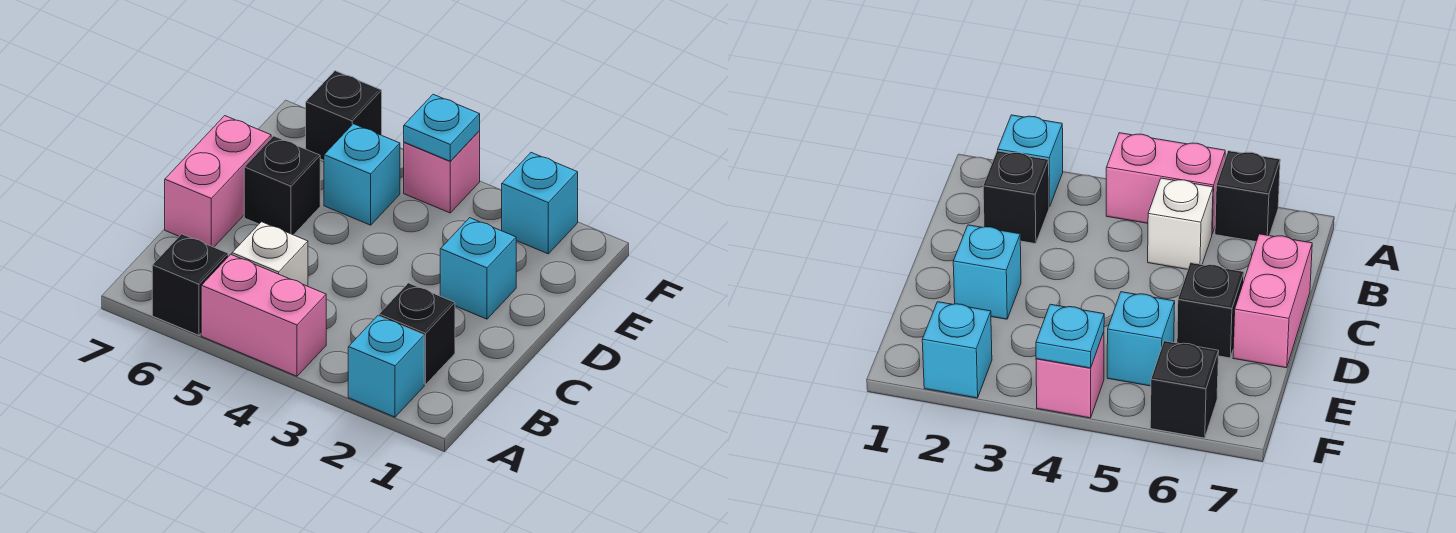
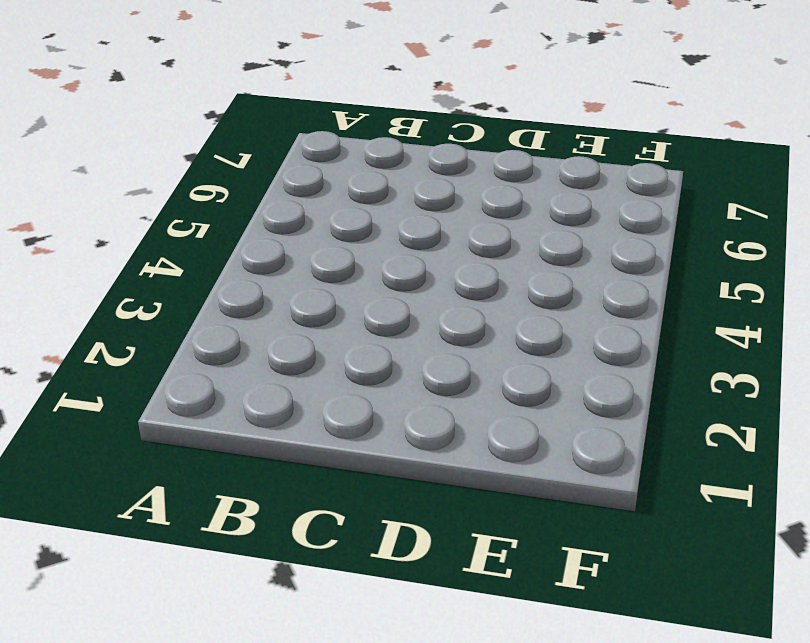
none -> cyan 1x1 brick [348,316,424,417]
none -> pink 1x2 brick [201,254,326,376]
none -> black 1x1 brick [152,234,228,335]

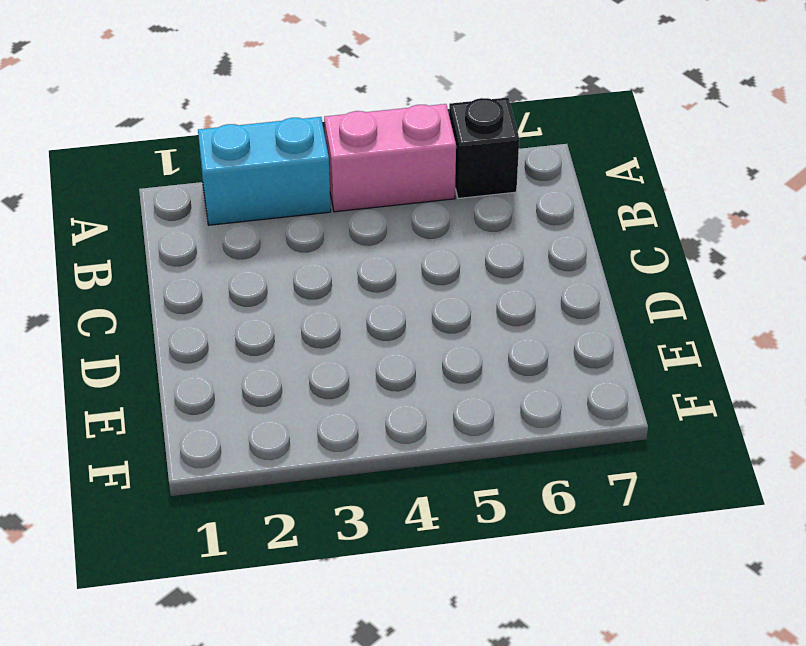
cyan 1x2 brick [198,117,331,225] -> cyan 1x1 brick [348,316,424,417]
none -> black 1x1 brick [379,283,455,384]
none -> white 1x1 brick [232,222,308,286]
none -> pink 1x2 brick [165,116,271,247]

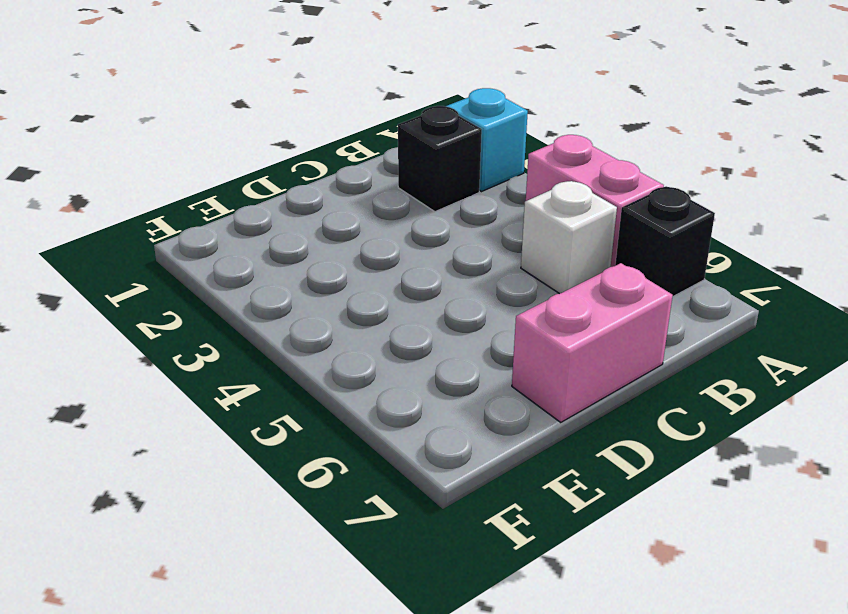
none -> cyan 1x1 brick [440,218,516,319]
none -> black 1x1 brick [244,136,320,235]
none -> cyan 1x1 brick [324,124,400,225]

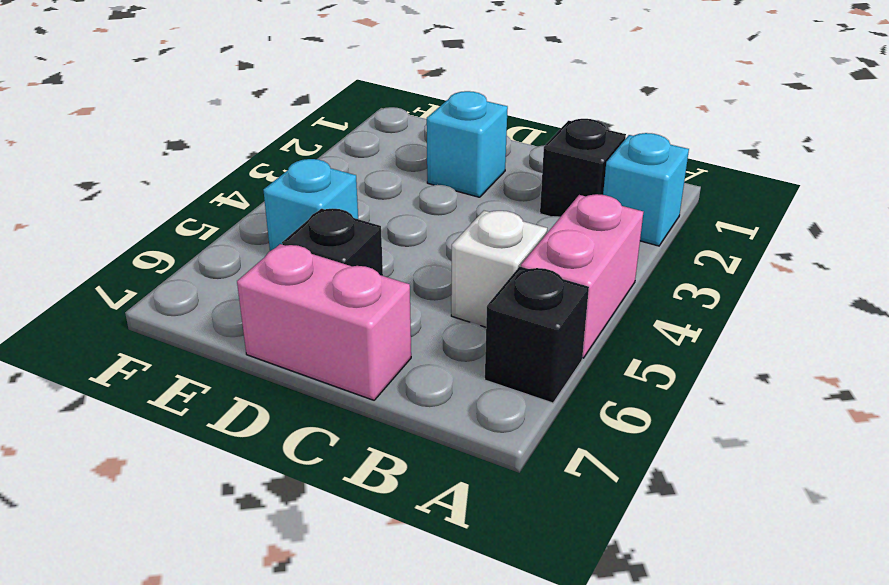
none -> cyan 1x1 brick [502,153,578,254]
none -> pink 1x1 brick [404,131,480,213]
none -> black 1x1 brick [306,71,382,160]

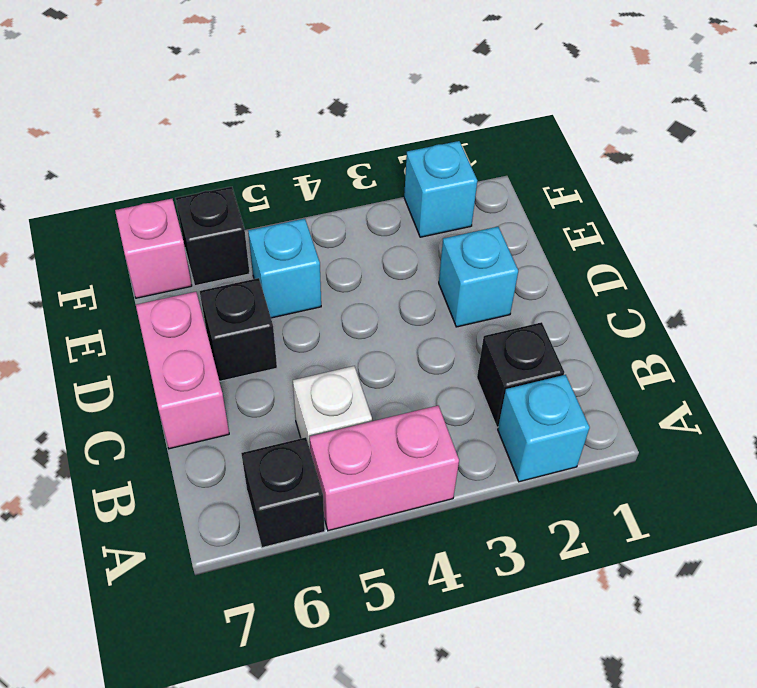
pink 1x1 brick [115,199,192,298] -> pink 1x1 brick moved to [404,131,480,213]
none -> cyan 1x1 plate [404,94,480,161]

